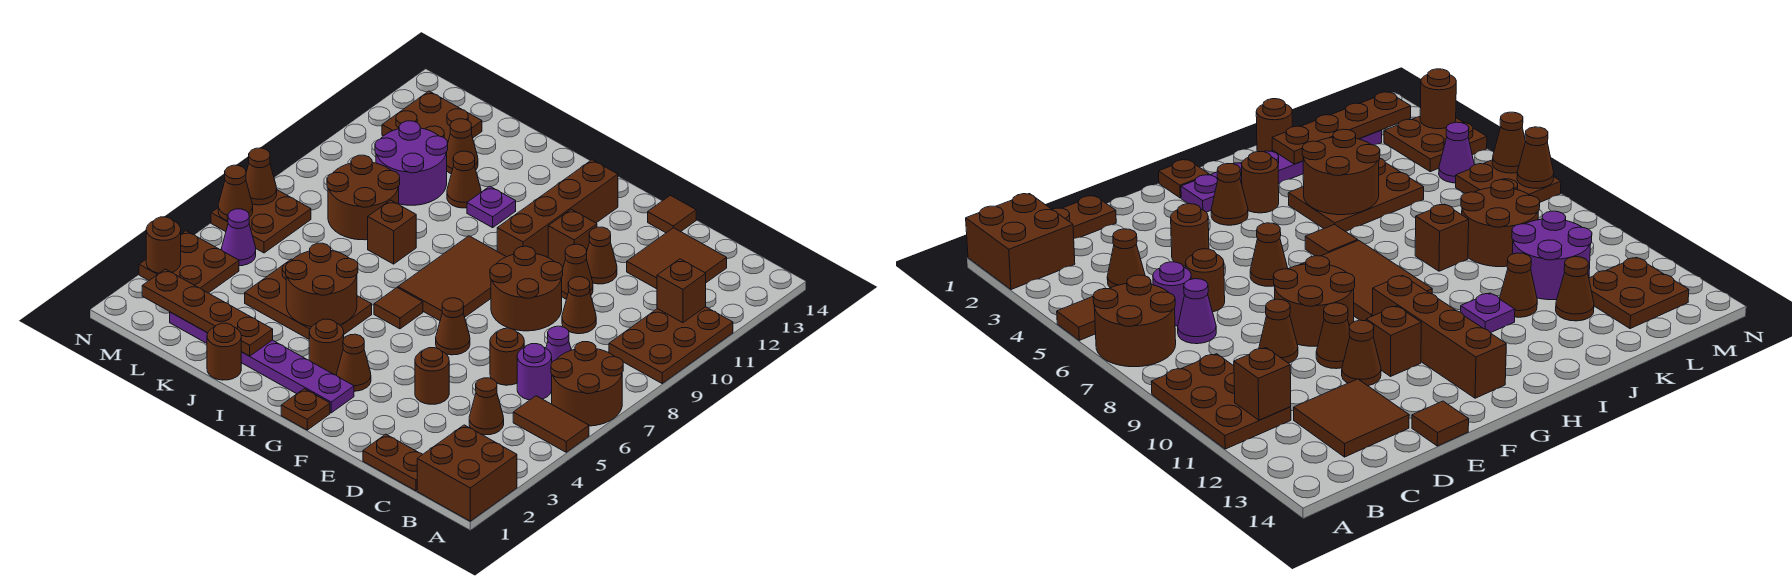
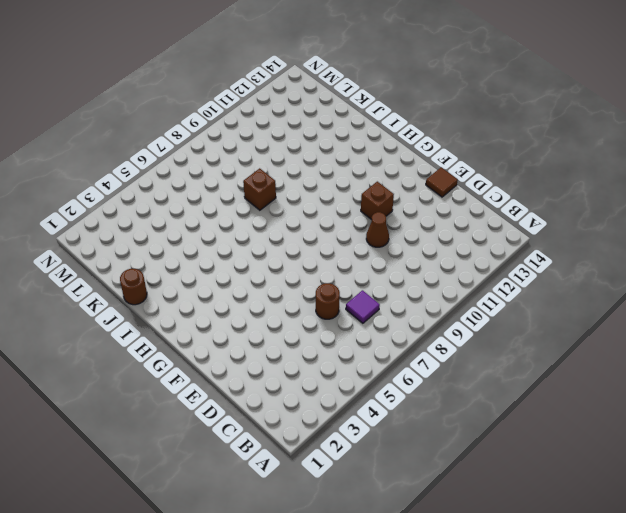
purple 1x1 tile [346,290,380,323] -> purple 1x1 cone [546,326,571,362]
none -> brown 2x2 brick [417,425,517,521]
none -> brown 1x2 tile [513,396,589,452]
none -> brown 2x2 round brick [551,342,623,426]
none -> brown 2x3 plate [609,307,733,383]

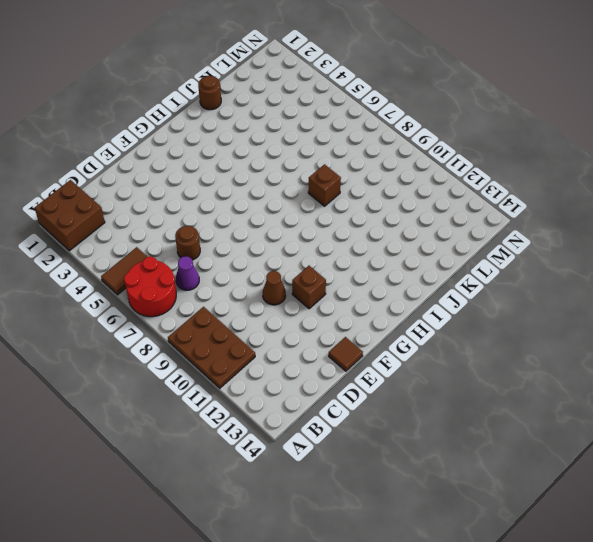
red 2x2 round brick [124,257,176,317] -> brown 2x2 round brick [551,342,623,426]
none -> brown 1x2 plate [363,434,423,491]
none -> brown 1x1 cone [469,378,504,435]
none -> purple 1x1 round brick [517,344,552,400]
none -> brown 2x2 tile [627,228,727,289]

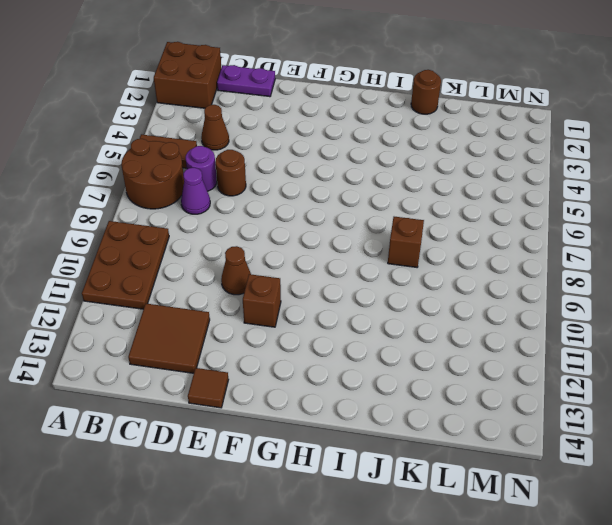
purple 1x2 plate [217,65,275,97] -> brown 1x2 plate [363,434,423,491]
none -> brown 1x1 cone [562,277,596,334]
none -> brown 1x1 round brick [415,348,449,404]
none -> brown 2x2 round brick [490,246,563,331]
none -> brown 1x1 cone [587,227,617,284]

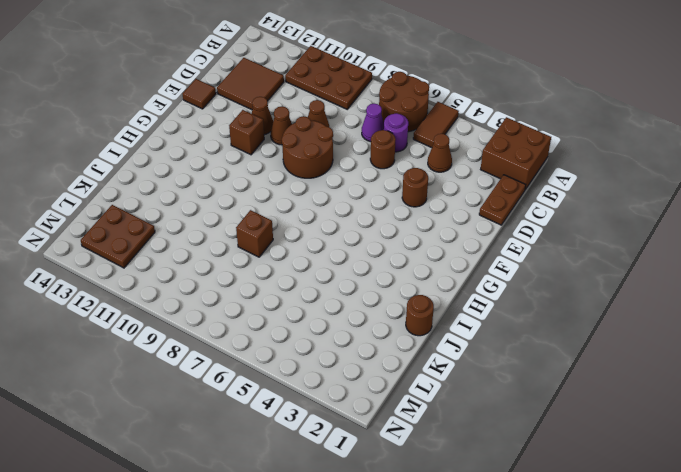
none -> brown 1x1 cone [436,298,470,355]
none -> brown 1x1 plate [281,389,330,430]
none -> purple 1x6 plate [170,312,354,413]
none -> brown 1x1 cone [337,334,371,391]

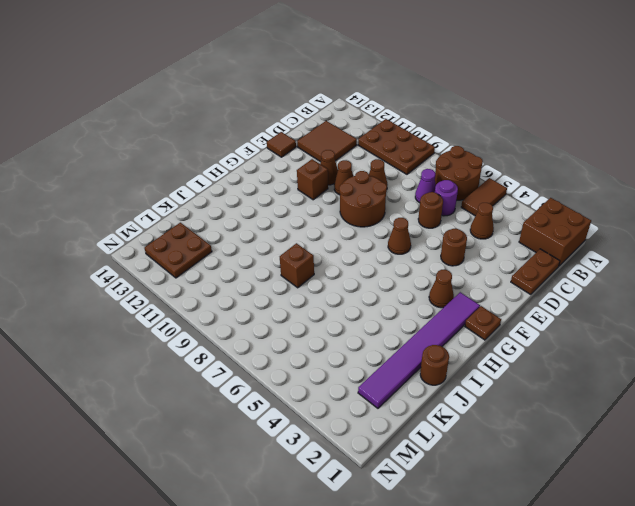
purple 1x6 tile [358,292,480,408] -> purple 1x6 plate [170,312,354,413]
none -> brown 2x3 tile [398,236,506,321]
none -> brown 1x4 brick [497,160,618,257]
none -> brown 1x1 round brick [309,319,344,375]
none -> brown 1x1 tile [374,288,423,329]

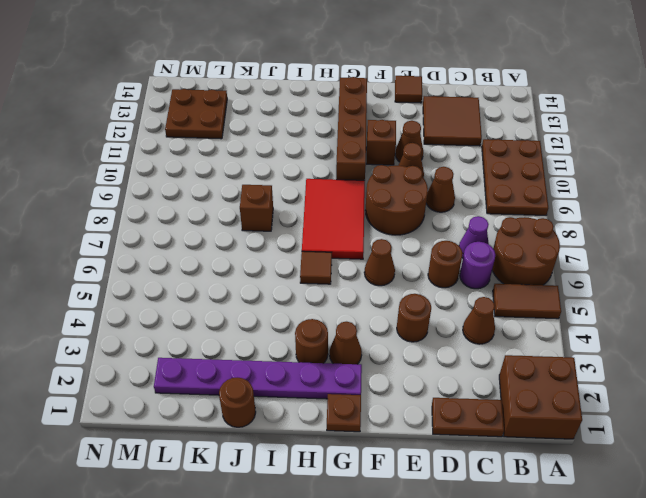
red 2x3 tile [302,179,365,259] -> brown 2x3 tile [398,236,506,321]
none -> brown 2x3 plate [245,259,372,339]
none -> purple 1x1 plate [467,186,516,228]
none -> brown 1x1 cone [447,151,481,208]
none -> brown 2x2 round brick [327,155,400,240]

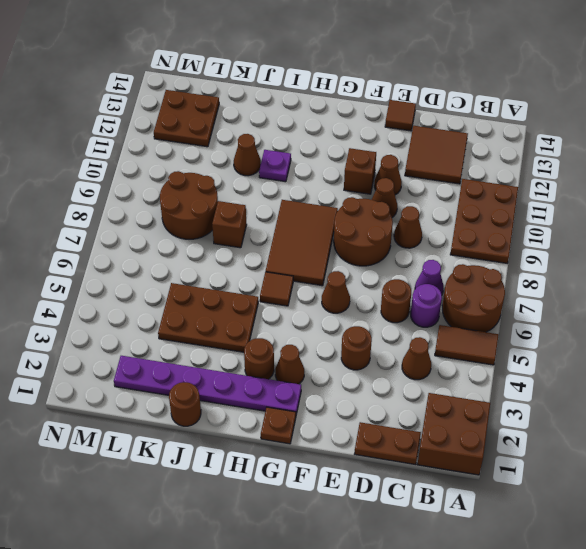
none -> brown 1x4 brick [497,160,618,257]
none -> purple 2x2 round brick [375,121,448,205]
none -> brown 1x1 cone [447,119,478,174]
none -> brown 2x2 plate [139,231,239,293]

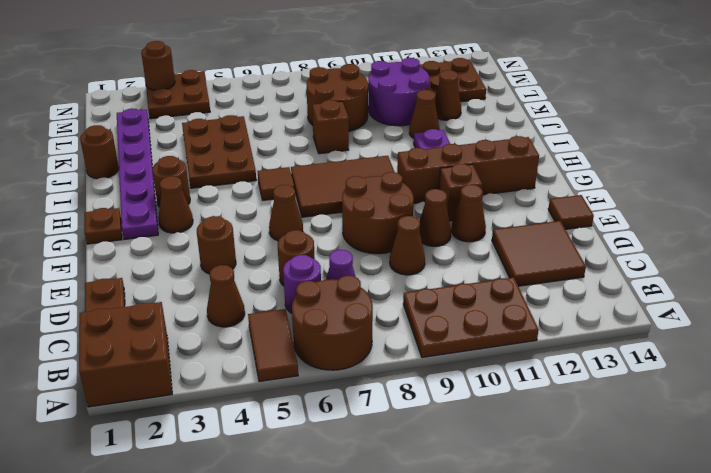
none -> purple 1x1 cone [221,209,256,266]
none -> brown 2x2 plate [211,190,311,253]
none -> brown 1x1 brick [657,259,706,323]
none -> brown 2x2 round brick [286,243,358,327]

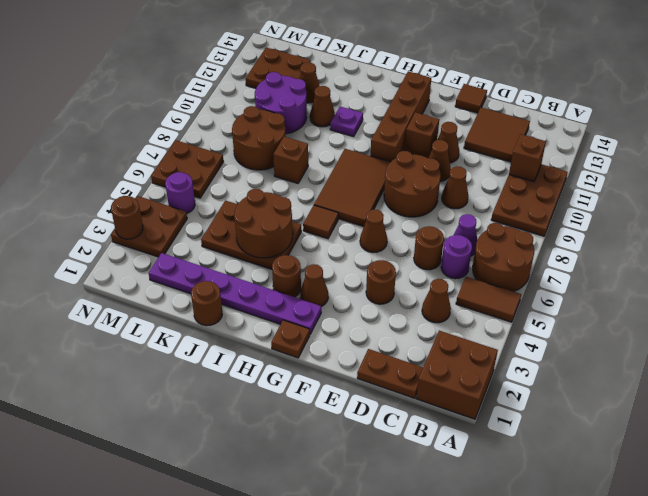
purple 1x1 round brick [165,172,195,213] -> purple 1x1 cone [221,209,256,266]
none -> brown 1x4 plate [142,269,273,356]
none -> brown 1x1 cone [218,165,253,221]
none -> brown 1x1 cone [246,148,277,205]

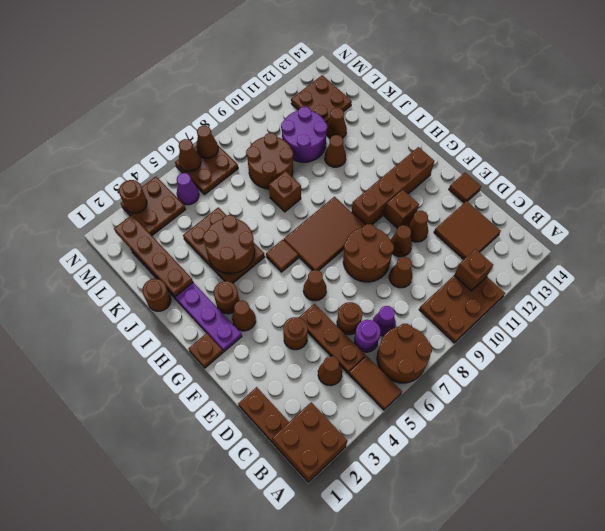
brown 1x3 plate [299,304,366,373] -> none
none -> purple 1x1 plate [467,186,516,228]

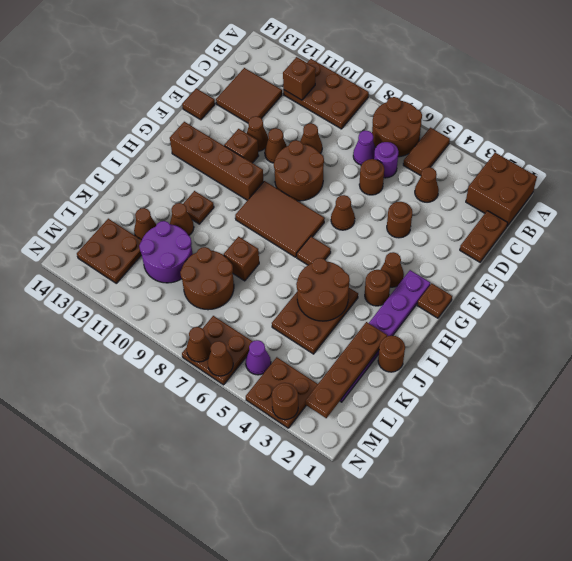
brown 1x1 plate [183,191,214,224] -> purple 1x1 plate [467,186,516,228]

